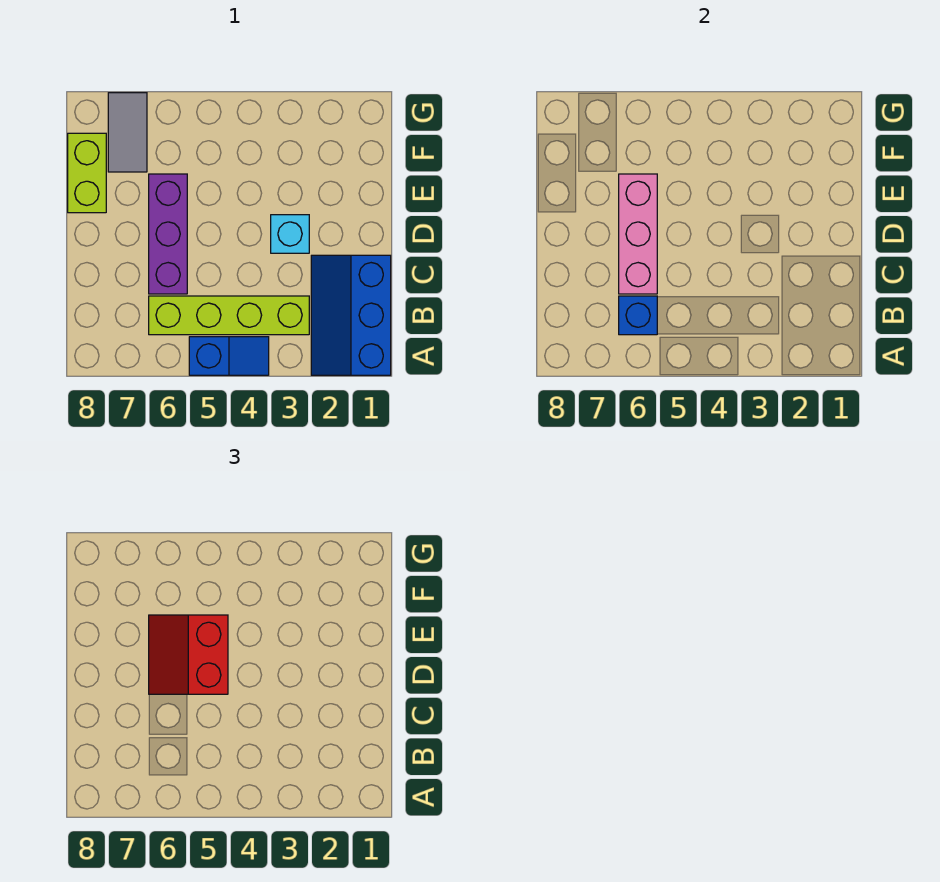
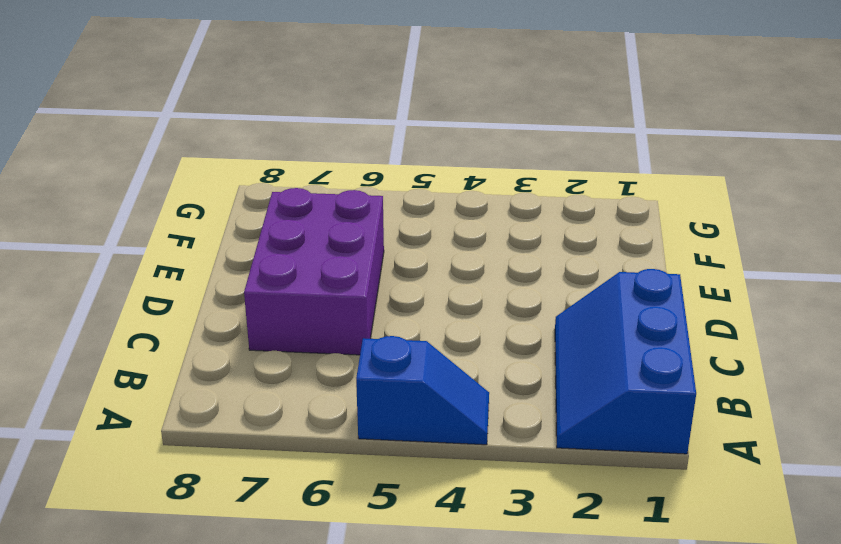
purple 2x3 brick [244,188,384,355] -> purple 1x3 brick [149,174,187,294]
none -> lime 1x4 brick [149,296,309,335]
none -> cyan 1x1 brick [271,215,309,253]

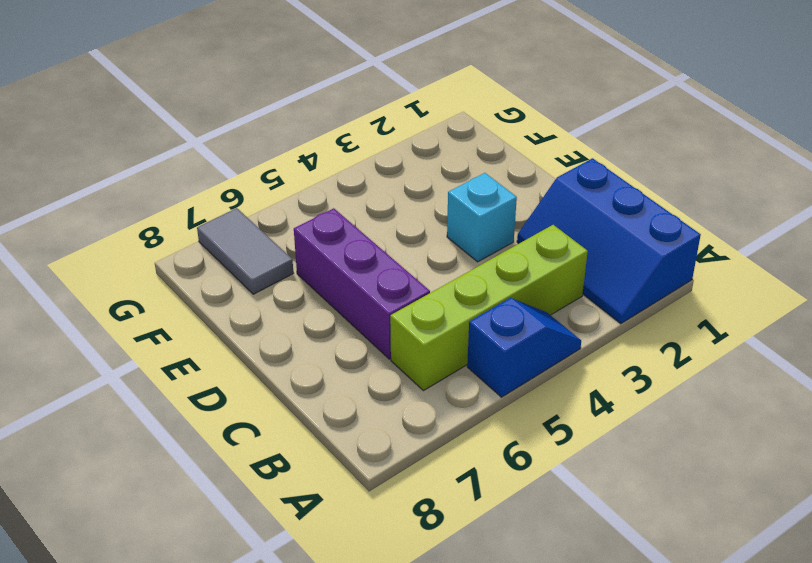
none -> lime 1x2 brick [68,133,106,213]
none -> blue 1x1 brick [619,296,657,335]

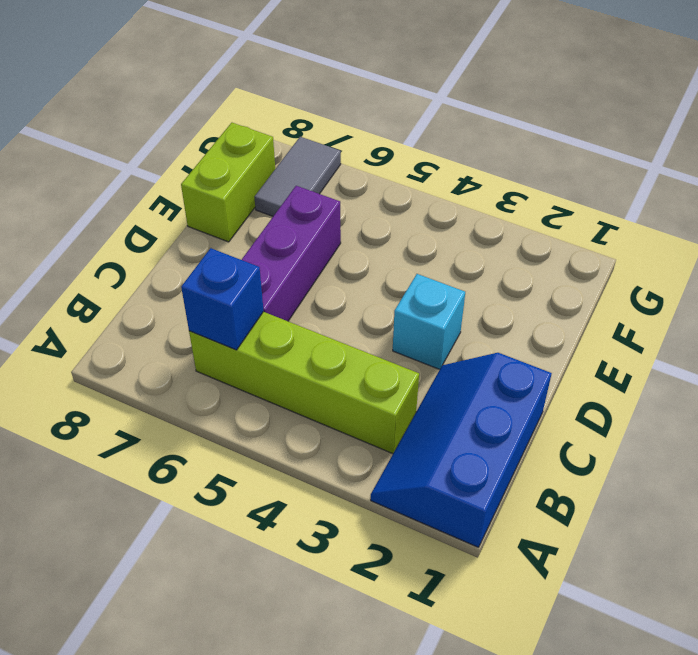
none -> blue 1x2 slope [189,337,269,375]
none -> pink 1x3 brick [619,174,657,294]

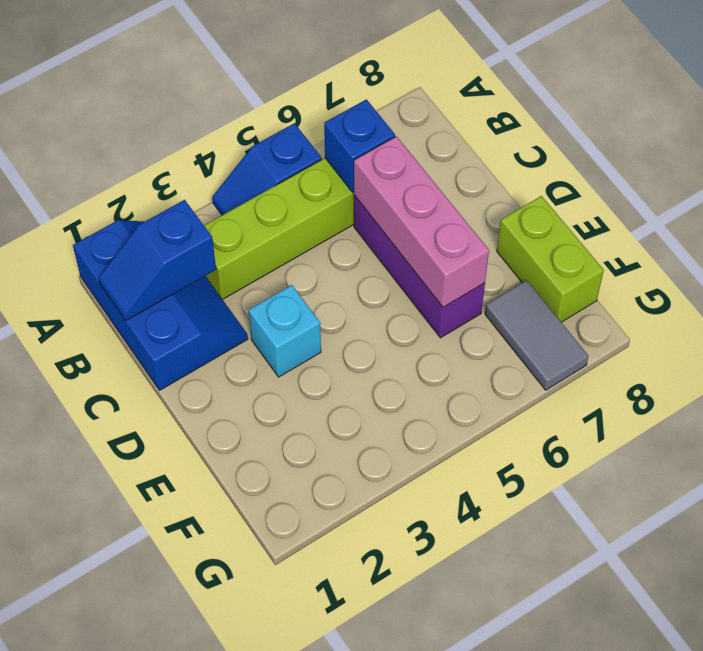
blue 1x2 slope [98,200,216,321] -> none
none -> red 2x2 slope [149,615,228,694]

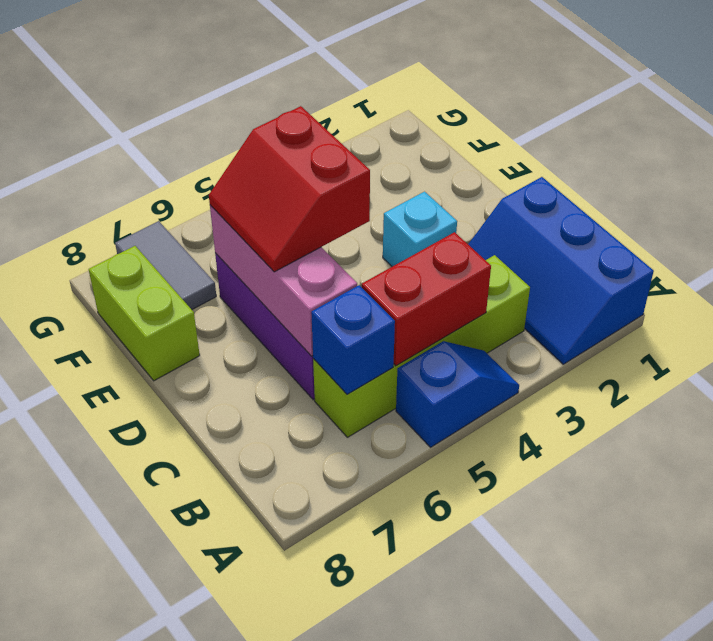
red 1x2 brick [362,232,491,366] -> none

